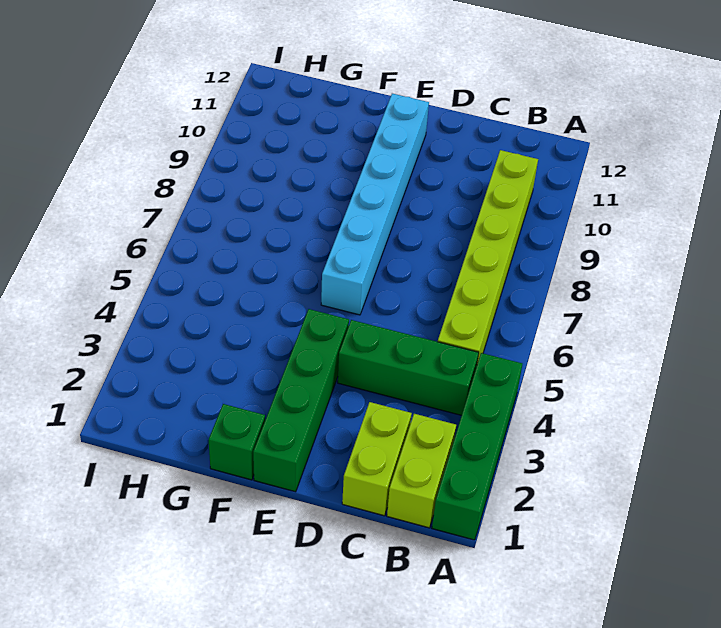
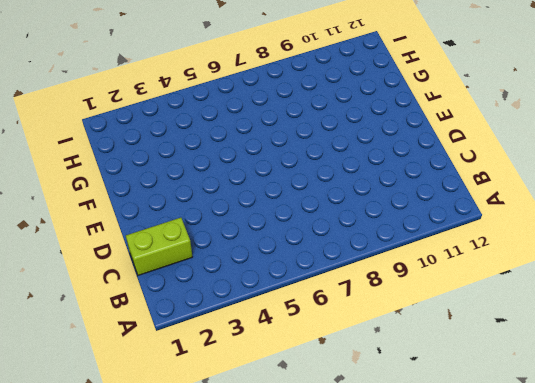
none -> green 1x4 brick [432,353,522,540]
none -> lime 1x2 brick [387,414,456,528]

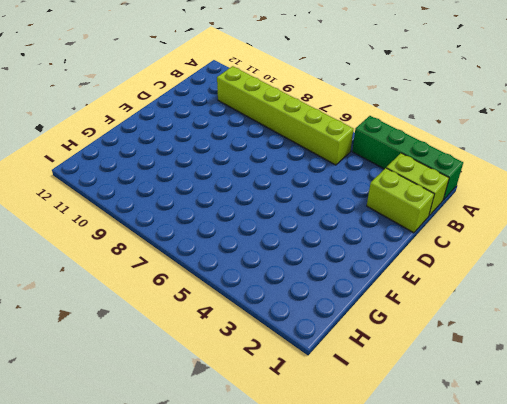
none -> green 1x3 brick [338,320,479,415]
none -> green 1x4 brick [253,309,349,492]

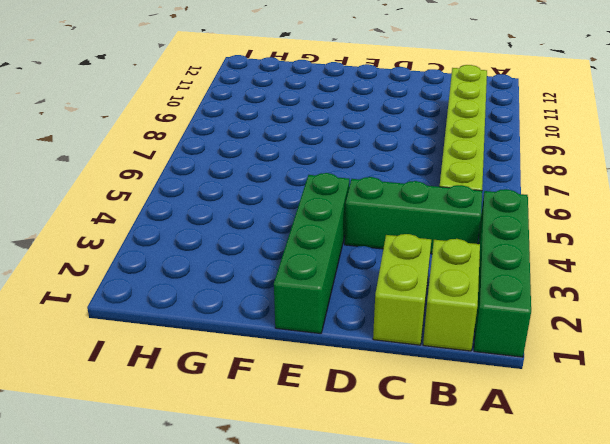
none -> cyan 1x6 brick [321,94,429,315]
none -> green 1x1 brick [209,404,265,480]

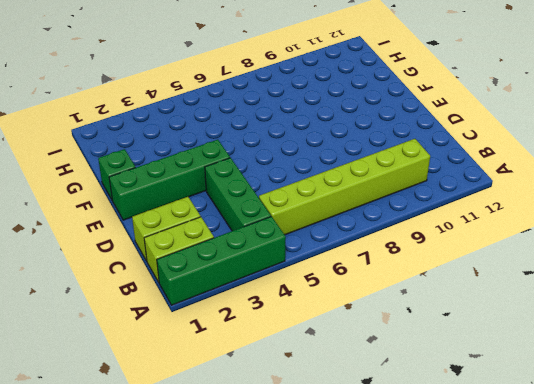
none -> cyan 1x6 brick [321,94,429,315]

